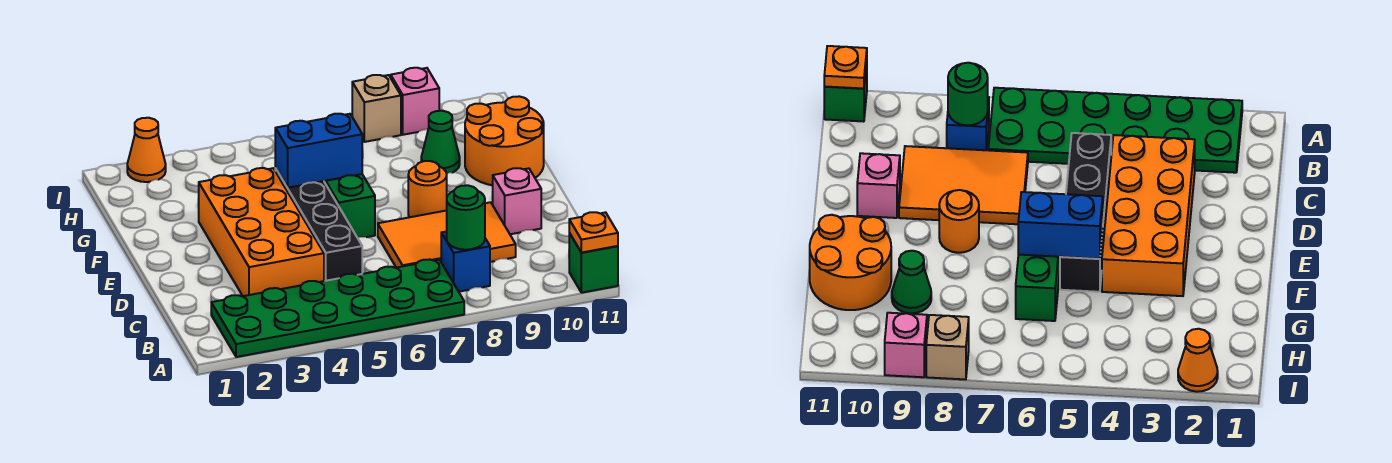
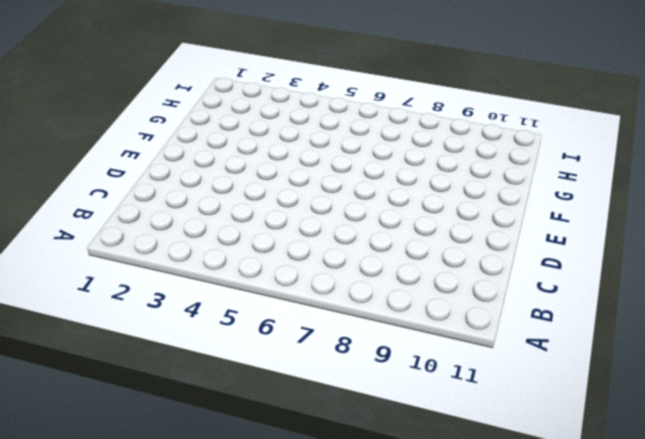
none -> green 2x6 plate [211,259,464,357]
none -> green 1x1 brick [569,233,618,293]
none -> blue 1x1 brick [441,232,490,292]

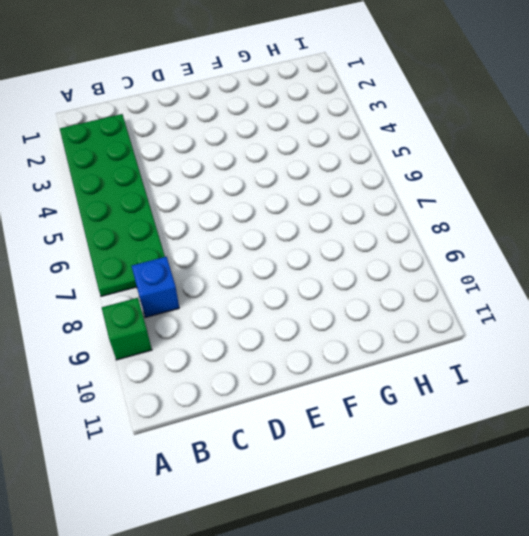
green 1x1 brick [102,298,152,360] -> green 1x1 brick moved to [569,233,618,293]
none -> orange 2x4 brick [199,168,324,296]
none -> black 1x4 brick [275,168,362,281]
none -> orange 2x3 tile [378,202,516,268]

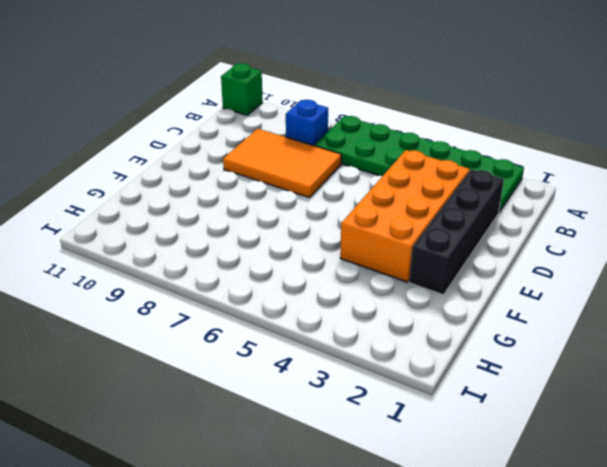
black 1x4 brick [409,169,504,295] -> black 1x4 brick moved to [275,168,362,281]
none -> pink 1x1 brick [493,168,541,234]
none -> green 1x3 brick [324,174,375,238]
none -> orange 1x1 round brick [408,161,447,217]

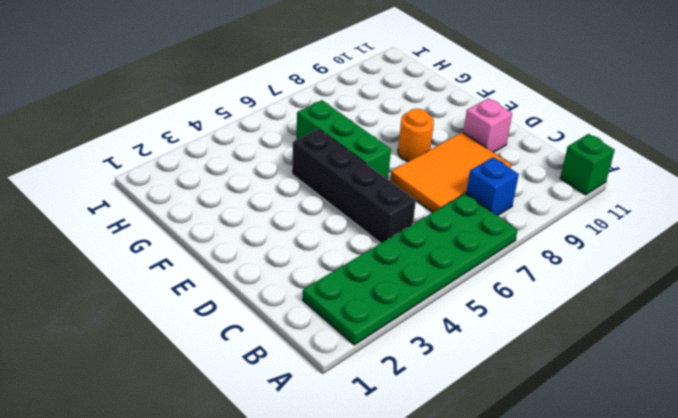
none -> orange 2x4 brick [199,168,324,296]
none -> orange 2x2 round brick [465,96,544,185]
none -> green 1x1 cone [421,111,460,174]

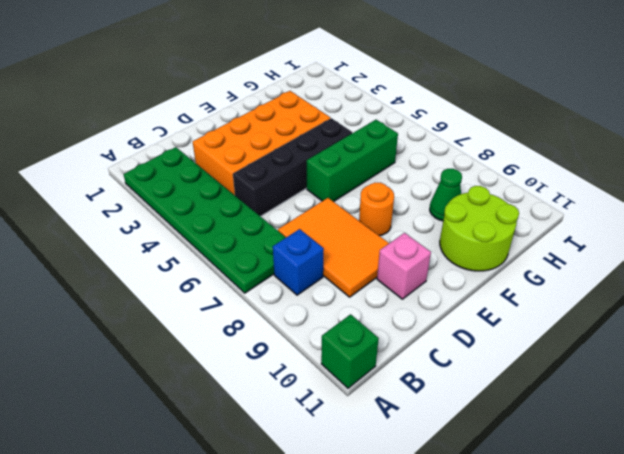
lime 2x2 round brick [440,186,519,271] -> orange 2x2 round brick [465,96,544,185]
none -> orange 1x1 cone [127,118,166,182]
none -> tan 1x1 brick [352,75,401,142]
none -> pink 1x1 brick [391,68,439,135]

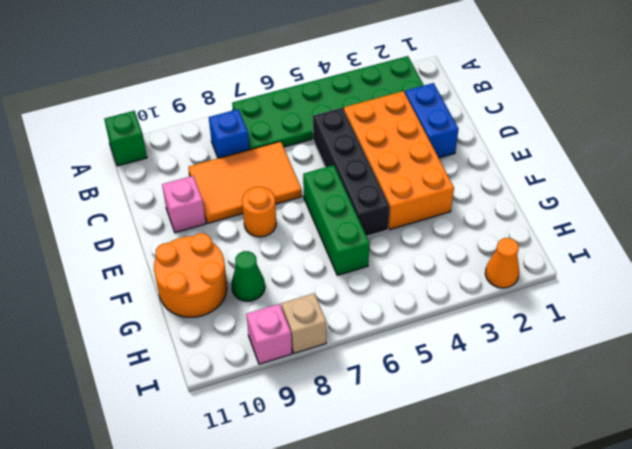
blue 1x2 brick [405,83,459,158] -> blue 1x2 brick turned to [275,114,362,188]
none -> orange 1x1 plate [569,212,618,253]
none -> green 1x1 round brick [447,185,485,250]

